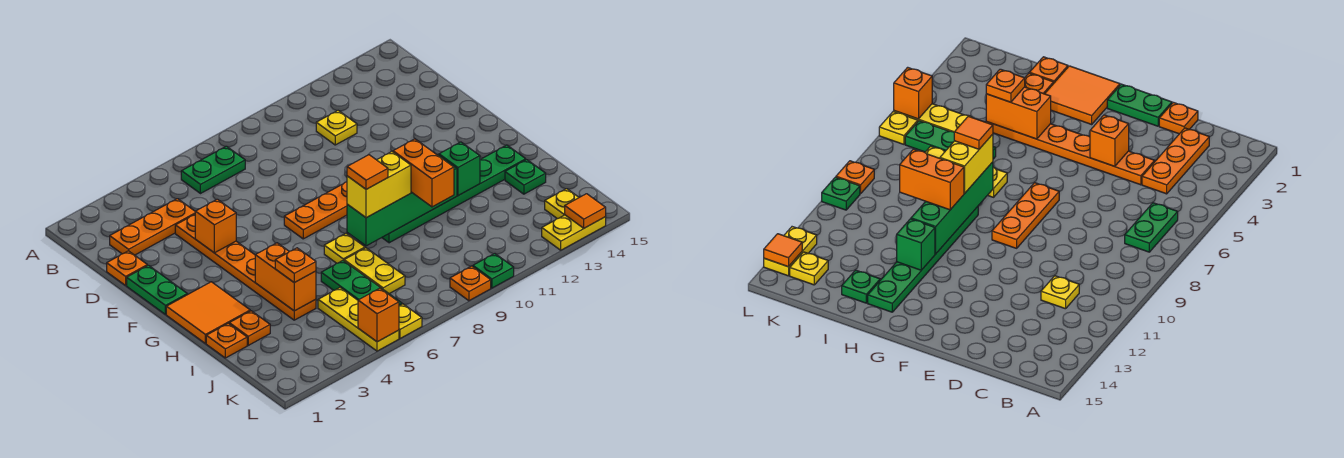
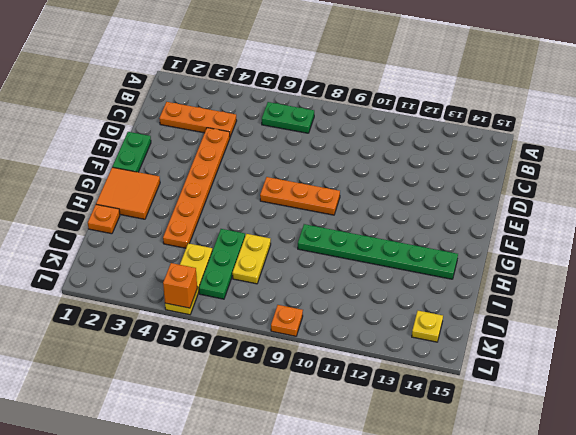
none -> yellow 1x1 plate [316,111,357,145]
none -> orange 1x1 plate [107,251,147,285]
none -> yellow 1x1 plate [324,233,365,263]
none -> orange 1x1 plate [229,311,270,345]

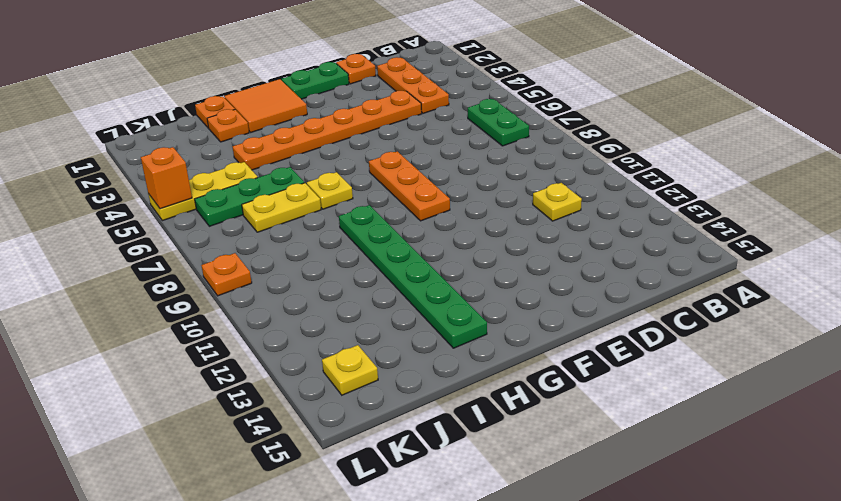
none -> green 1x1 plate [505,160,546,194]
none -> yellow 1x1 plate [399,304,422,338]
none -> green 1x1 plate [473,254,514,288]
none -> yellow 1x2 plate [542,215,606,250]

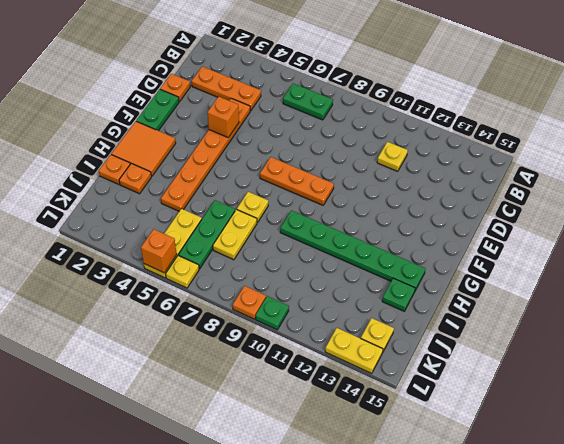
none -> orange 1x2 brick [255,243,316,311]
none -> green 1x4 brick [347,155,457,246]
none -> green 1x1 brick [439,142,480,196]
none -> orange 1x1 tile [565,194,606,228]

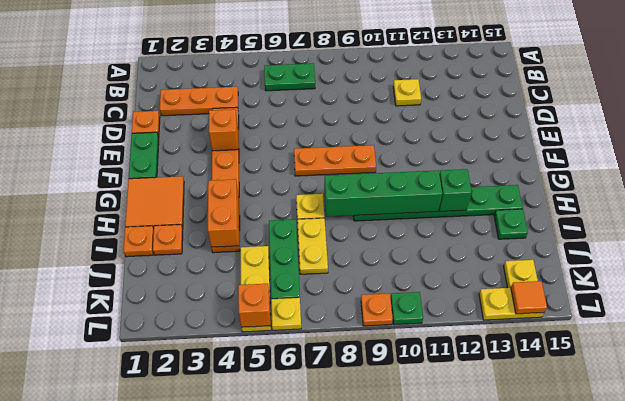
none -> yellow 1x2 brick [347,152,411,218]
none -> orange 1x2 brick [393,139,454,207]
none -> orange 1x1 plate [275,248,316,283]
none -> orange 1x1 tile [347,155,388,189]

